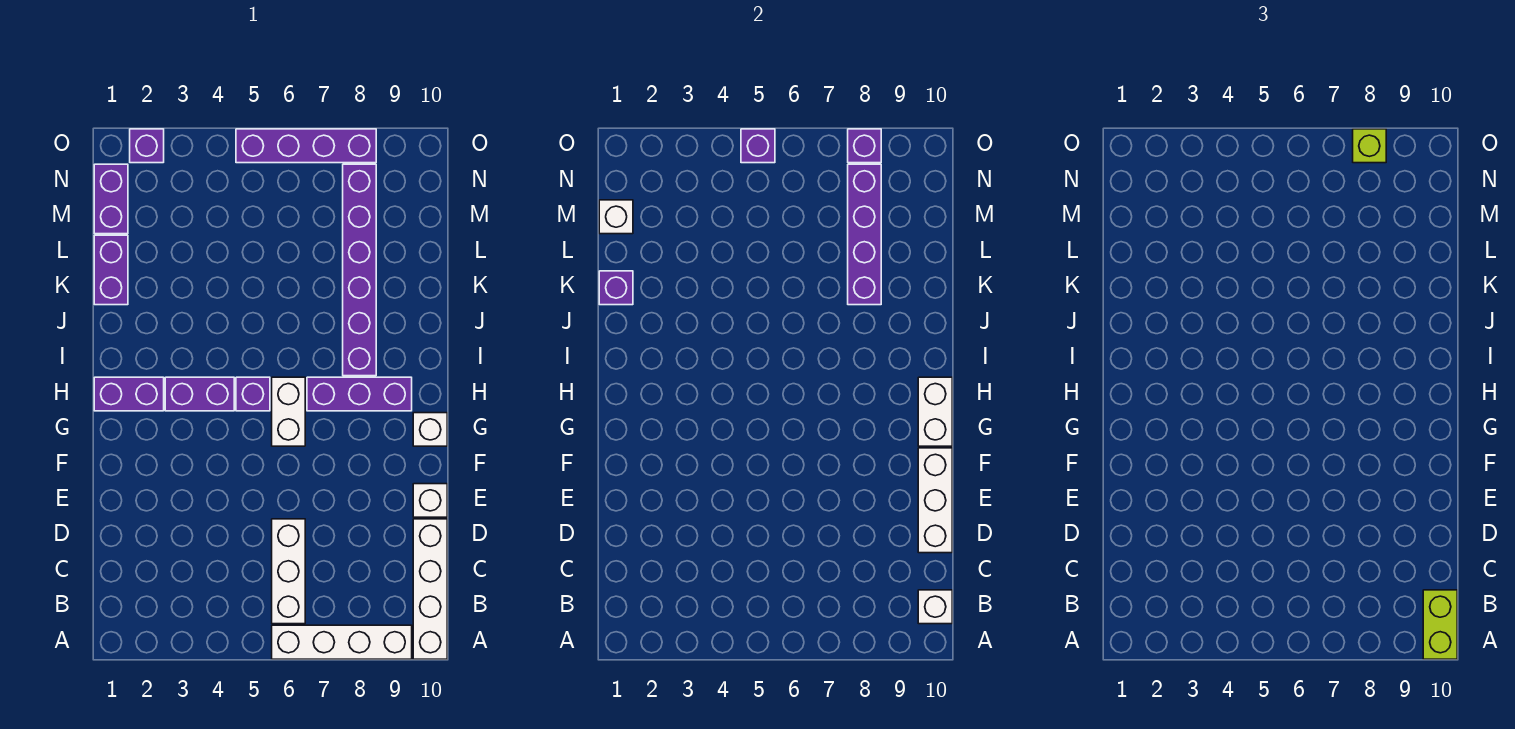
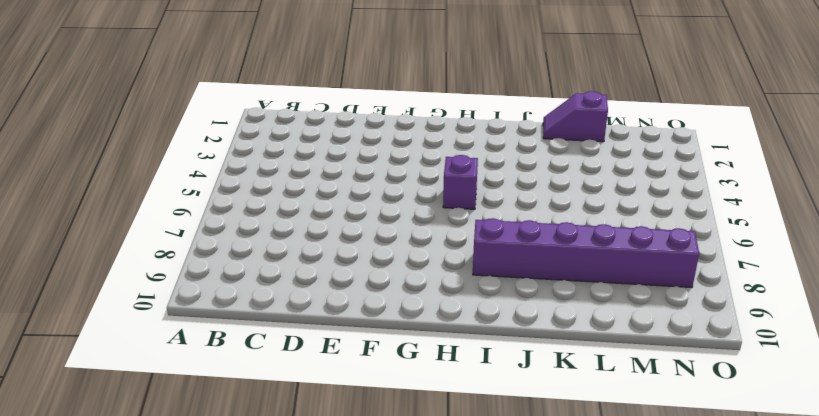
purple 1x2 slope [543,91,608,142] -> purple 1x2 brick [94,235,128,305]
none -> white 1x4 brick [272,625,412,659]
none -> white 1x4 brick [413,519,447,659]
none -> white 1x3 brick [272,519,305,624]

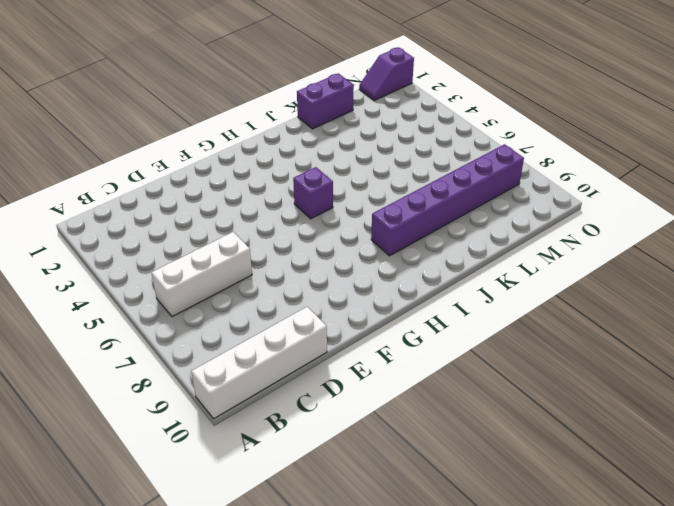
purple 1x2 slope [359,47,414,100] -> purple 1x2 brick [94,164,128,234]
none -> white 1x4 brick [272,625,412,659]
none -> white 1x1 brick [413,484,447,517]
none -> white 1x2 brick [272,377,305,446]

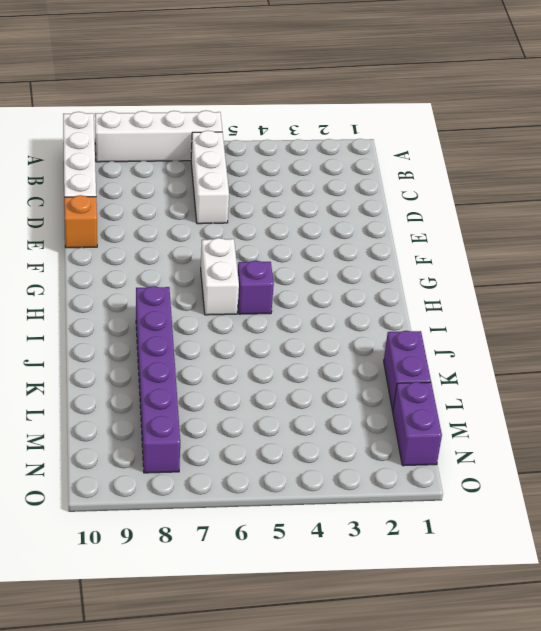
orange 1x1 brick [64,195,97,248] -> white 1x1 brick [413,484,447,517]
none -> white 1x1 brick [413,413,447,446]
none -> purple 1x2 brick [94,377,164,411]
none -> purple 1x2 brick [165,377,234,411]

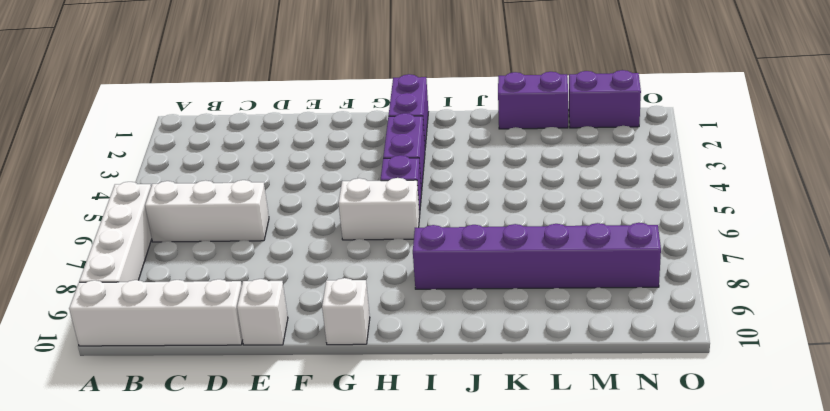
none -> purple 1x3 brick [307,377,412,411]
none -> purple 1x1 brick [130,129,164,163]
none -> purple 1x4 brick [236,129,376,163]

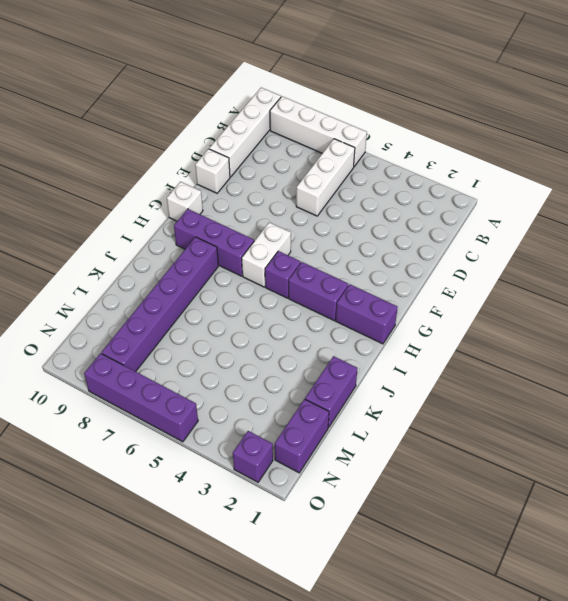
none -> white 1x1 brick [918,590,952,624]
none -> white 1x3 brick [918,448,952,553]
none -> white 1x2 brick [918,377,952,446]

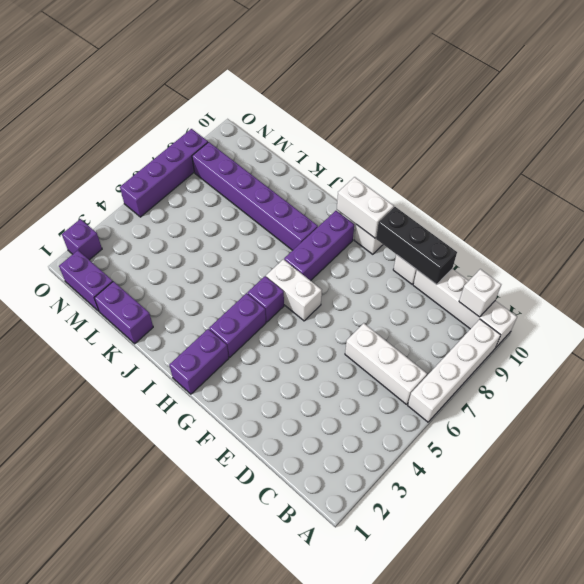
black 1x3 brick [376,207,457,285] -> white 1x3 brick [918,448,952,553]
none -> purple 1x1 brick [599,271,633,305]
none -> purple 1x4 brick [848,164,881,305]
none -> white 1x1 brick [599,200,633,234]

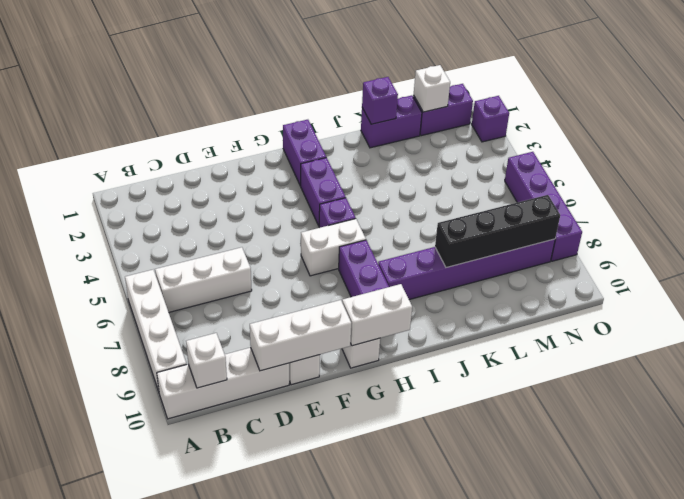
black 1x4 brick [435,195,560,268] -> purple 1x4 brick [848,164,881,305]
none -> purple 1x1 brick [741,129,775,163]
none -> purple 1x1 brick [848,129,881,163]
none -> lime 1x2 brick [1423,590,1457,659]

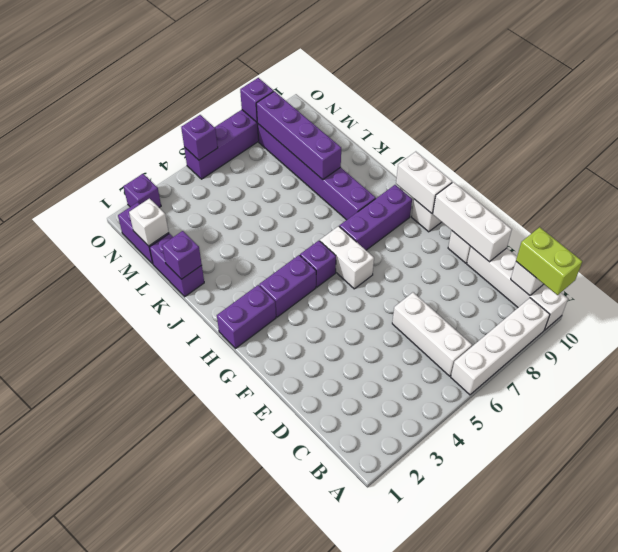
none -> lime 1x1 brick [1353,129,1386,163]

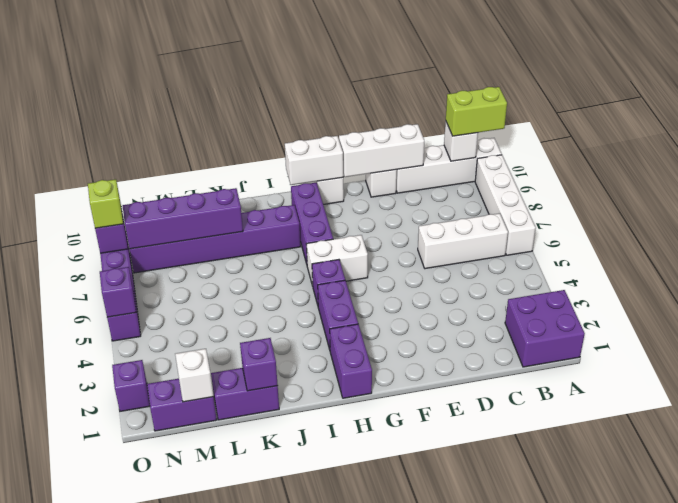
purple 2x2 brick [505,290,585,367] -> none

